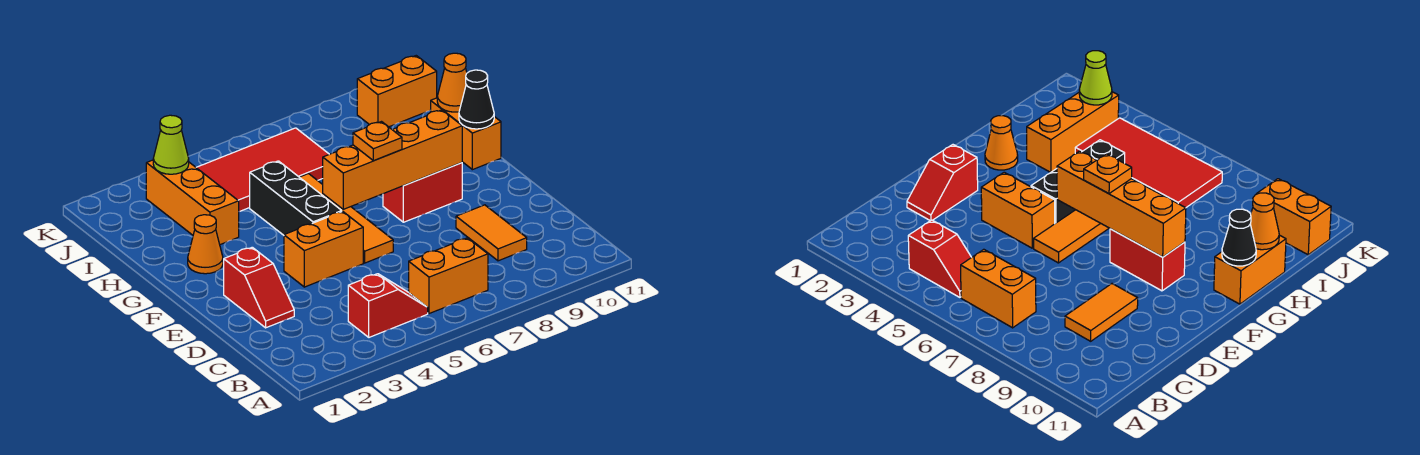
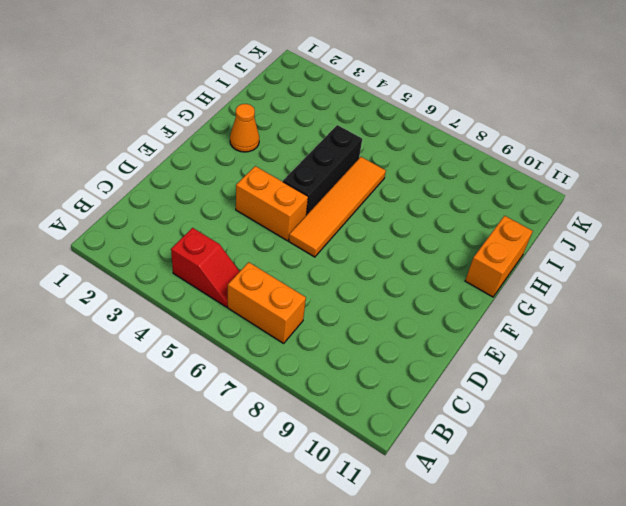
none -> orange 1x2 tile [456,205,527,261]
none -> red 1x2 slope [224,247,294,328]
none -> red 1x2 brick [383,163,462,222]

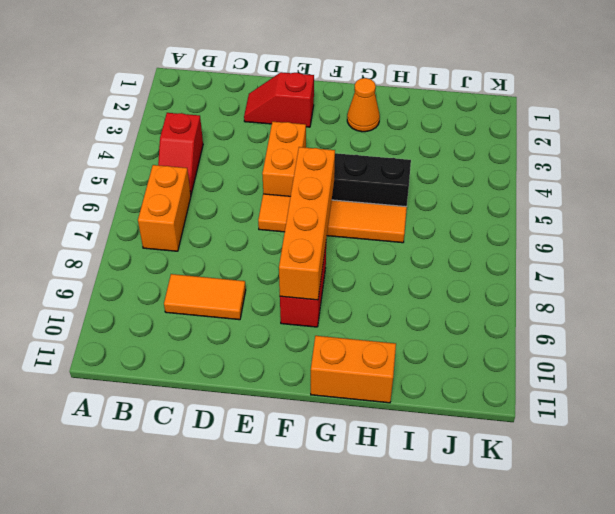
none -> orange 1x3 brick [146,160,239,244]
none -> red 2x4 tile [196,128,329,211]
none -> orange 1x2 brick [357,56,437,127]

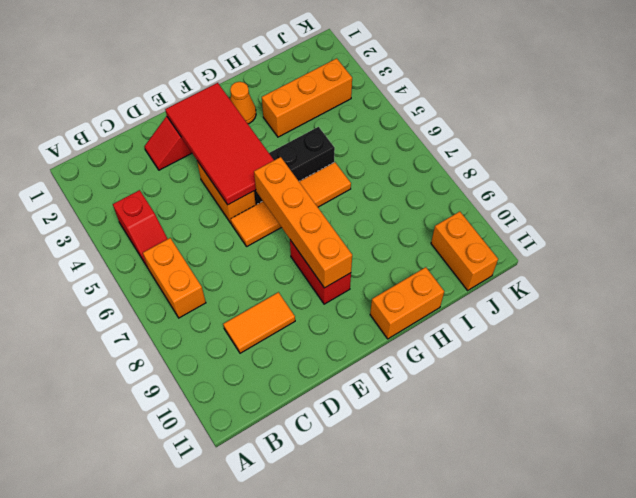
red 2x4 tile [165,83,274,205] -> red 2x4 tile moved to [196,128,329,211]
none -> black 1x1 cone [459,70,494,129]
none -> orange 1x1 cone [437,53,467,112]
none -> lime 1x1 cone [153,115,189,174]

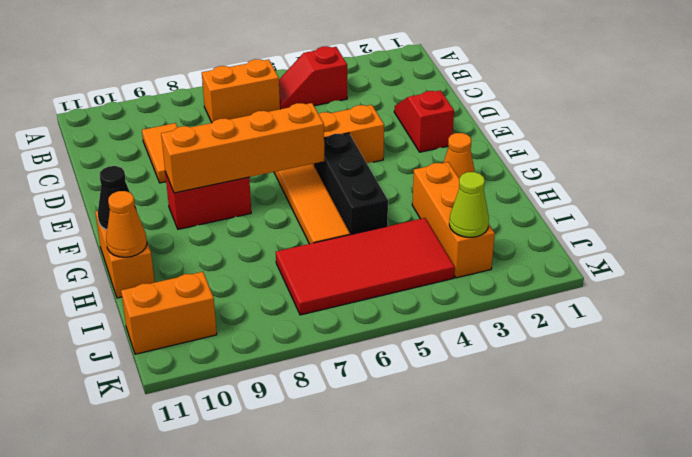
none -> orange 1x1 plate [353,122,402,161]

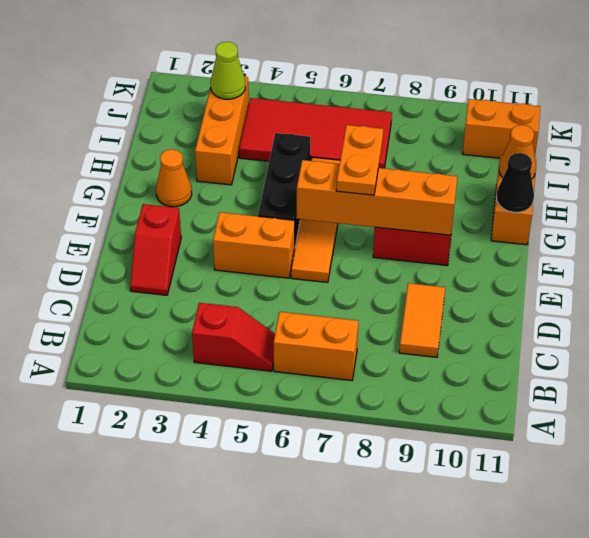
orange 1x2 plate [336,125,383,195] -> orange 1x1 plate [353,122,402,161]

